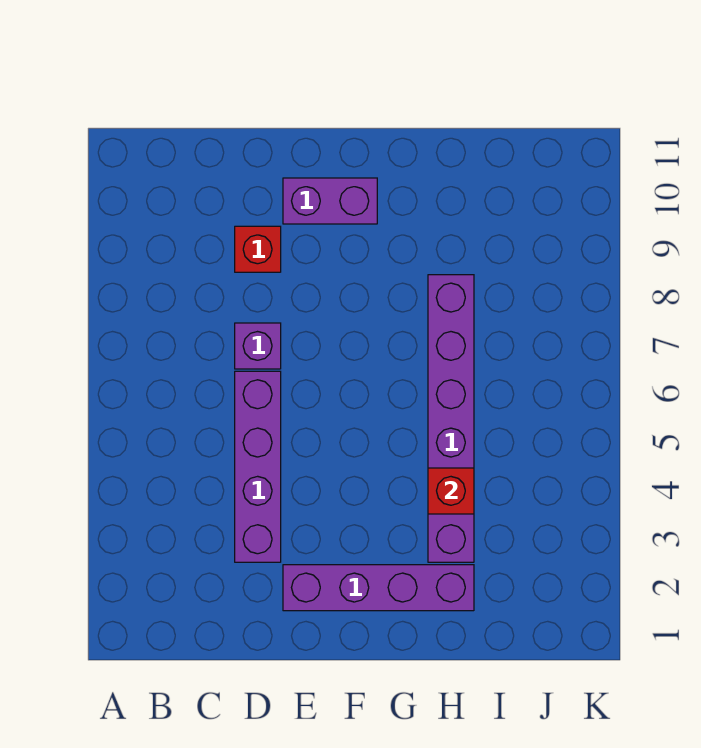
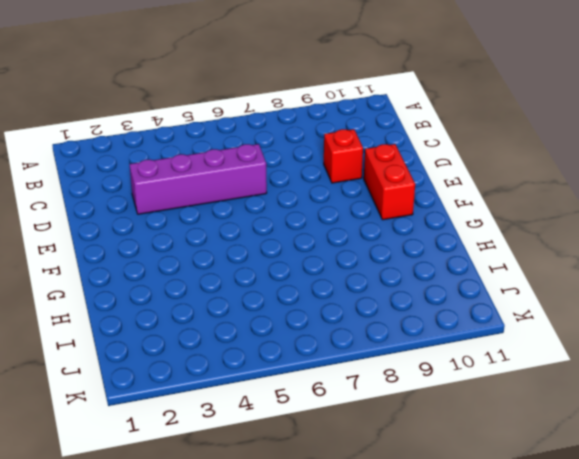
red 1x2 brick [364,144,415,220] -> purple 1x2 brick [283,178,377,224]
none -> purple 1x1 brick [235,323,281,369]
none -> purple 1x4 brick [283,565,474,611]

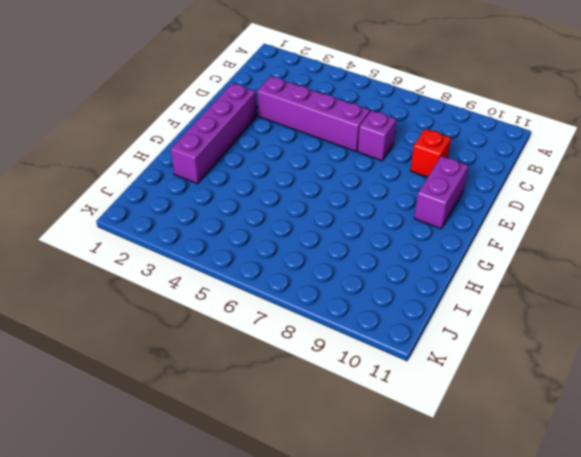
none -> purple 1x6 brick [428,275,474,562]
none -> red 1x1 brick [428,468,474,514]

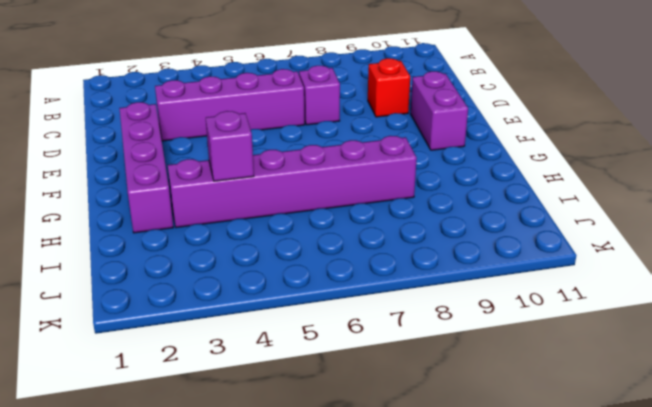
purple 1x1 brick [206,111,254,181] -> red 1x1 brick [428,468,474,514]

